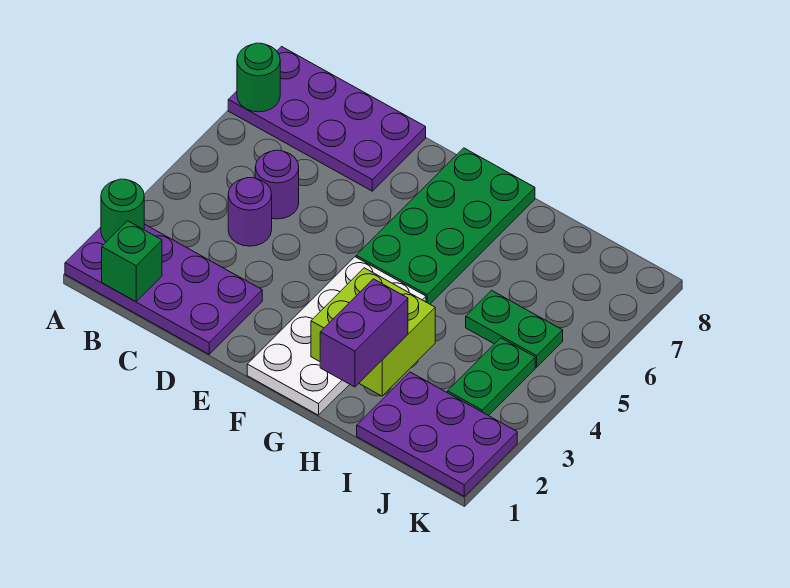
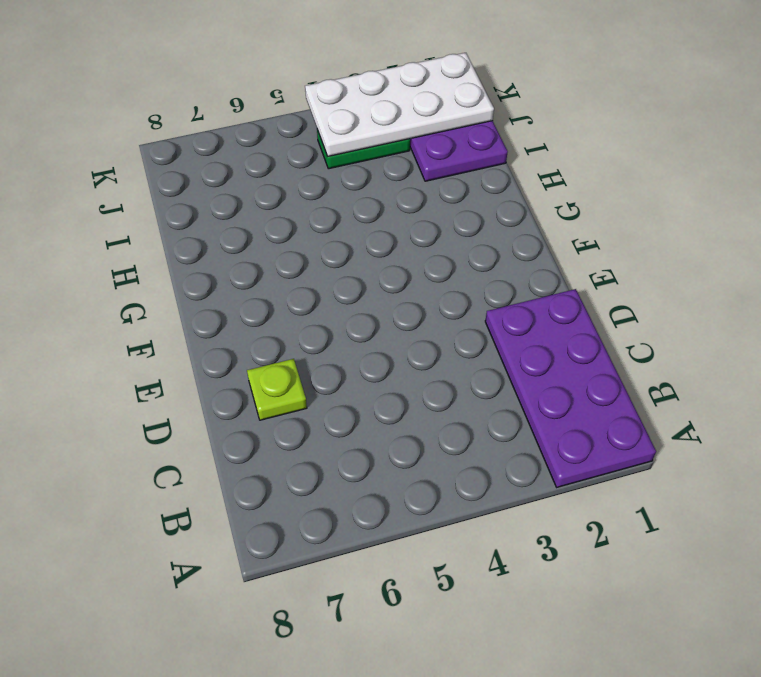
lime 1x1 plate [247,359,307,420] -> purple 2x4 plate [228,47,426,191]
white 2x4 plate [305,53,494,156] -> white 2x4 plate moved to [247,257,426,415]
none -> purple 1x1 round brick [228,178,272,246]
none -> purple 1x1 round brick [255,150,299,219]
none -> green 2x4 plate [356,148,535,304]

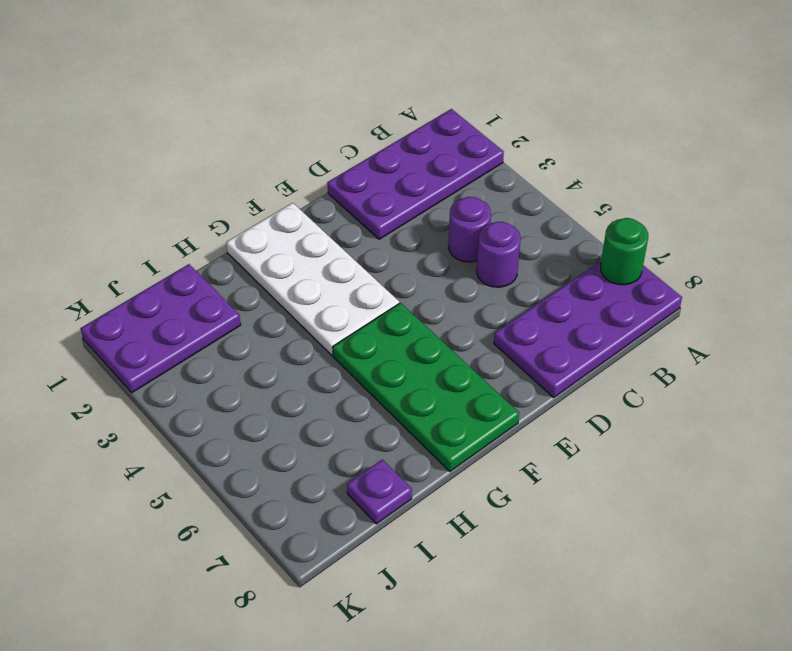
purple 1x1 plate [347,459,412,524] -> none
none -> green 1x2 plate [466,290,563,367]
none -> green 1x2 plate [448,338,535,416]
none -> green 1x1 round brick [101,179,144,242]

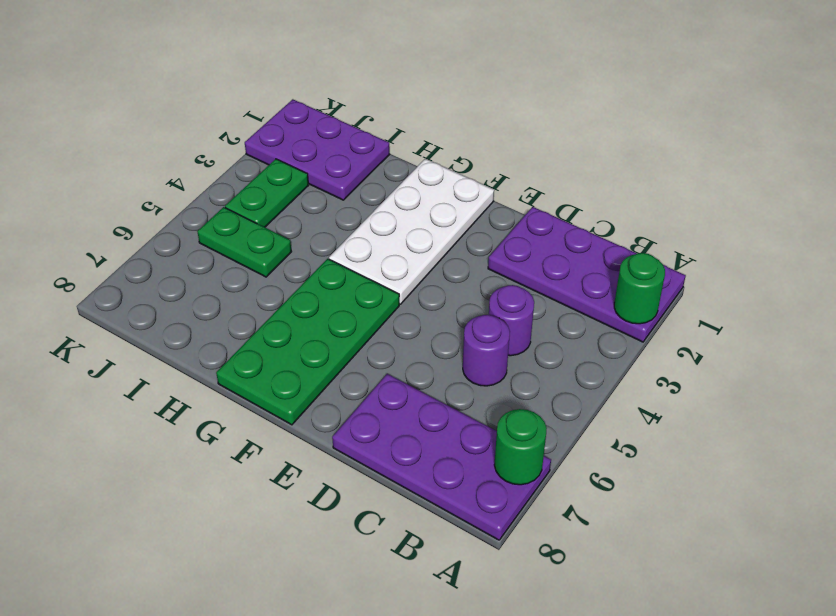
none -> green 1x1 brick [102,221,162,302]
none -> lime 2x2 brick [311,268,435,396]
none -> purple 1x2 brick [320,279,408,387]

